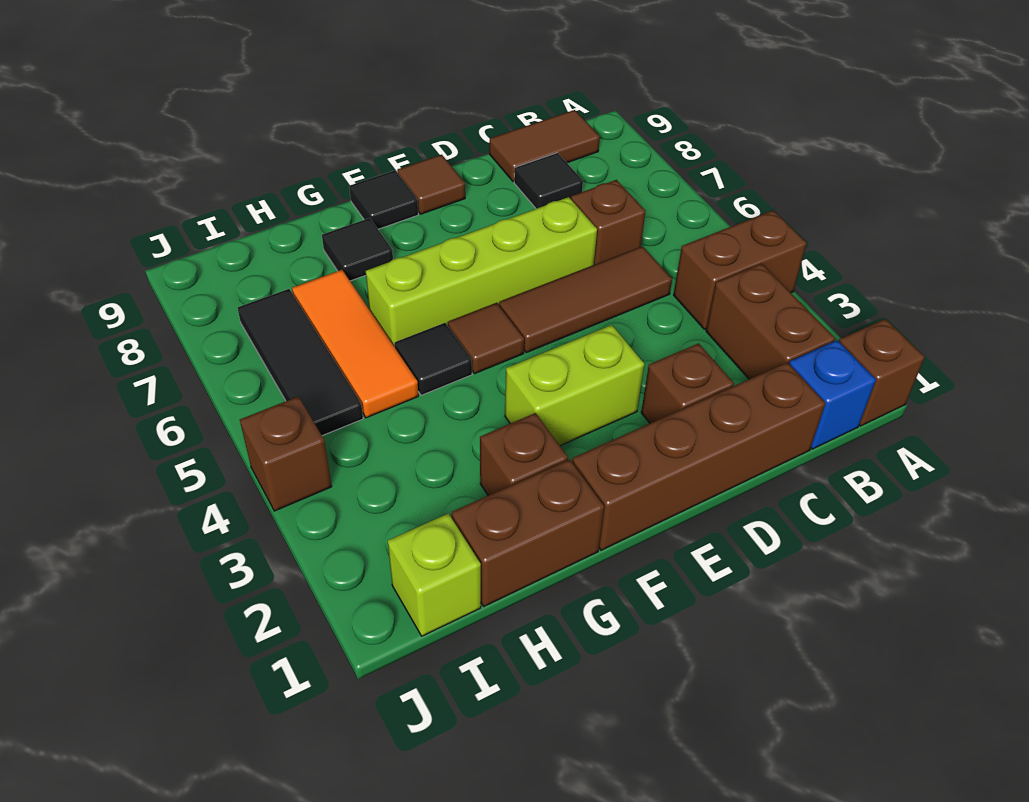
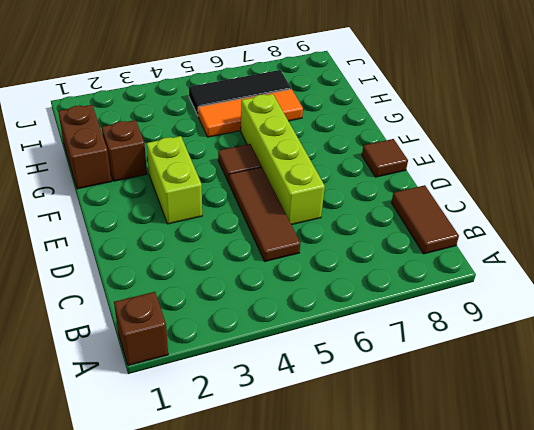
none -> brown 1x2 brick [674,210,807,329]
none -> blue 1x1 brick [789,340,876,449]
none -> brown 1x2 brick [706,264,835,379]

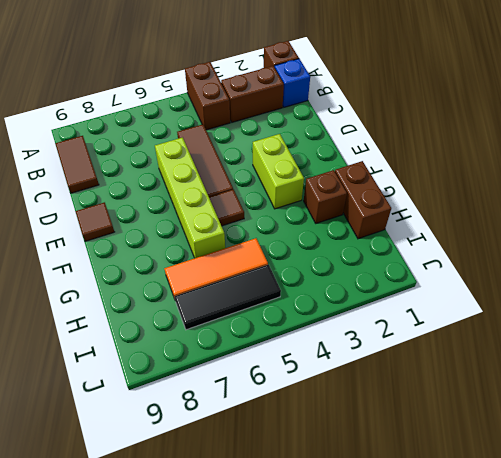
none -> brown 1x4 brick [572,362,825,550]
none -> brown 1x1 brick [571,180,646,265]
none -> black 1x1 tile [514,153,583,209]

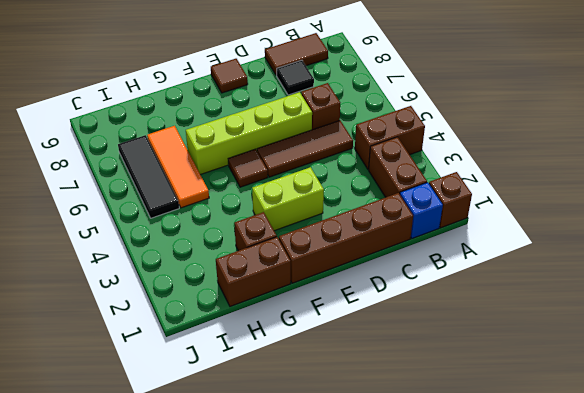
none -> brown 1x1 brick [641,343,734,423]
none -> black 1x1 tile [349,170,418,229]
none -> black 1x1 tile [395,323,472,395]

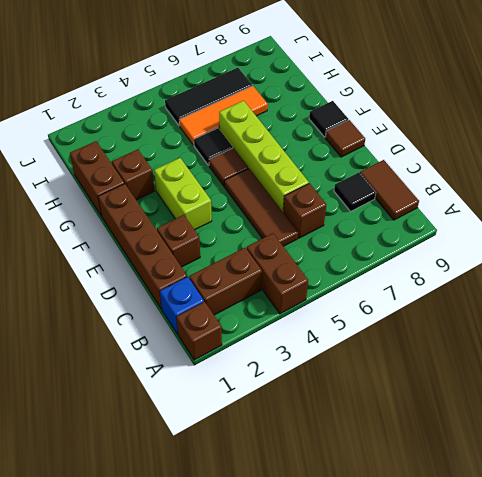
none -> black 1x1 tile [322,218,393,281]
none -> lime 1x1 brick [388,513,481,636]
none -> brown 1x1 brick [240,396,332,511]

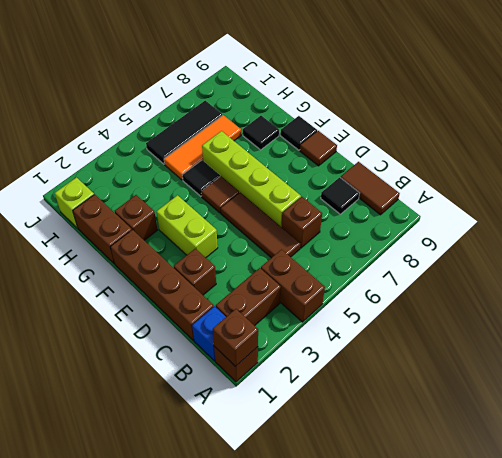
brown 1x1 brick [213,309,258,366] -> brown 1x1 brick moved to [240,396,332,511]

